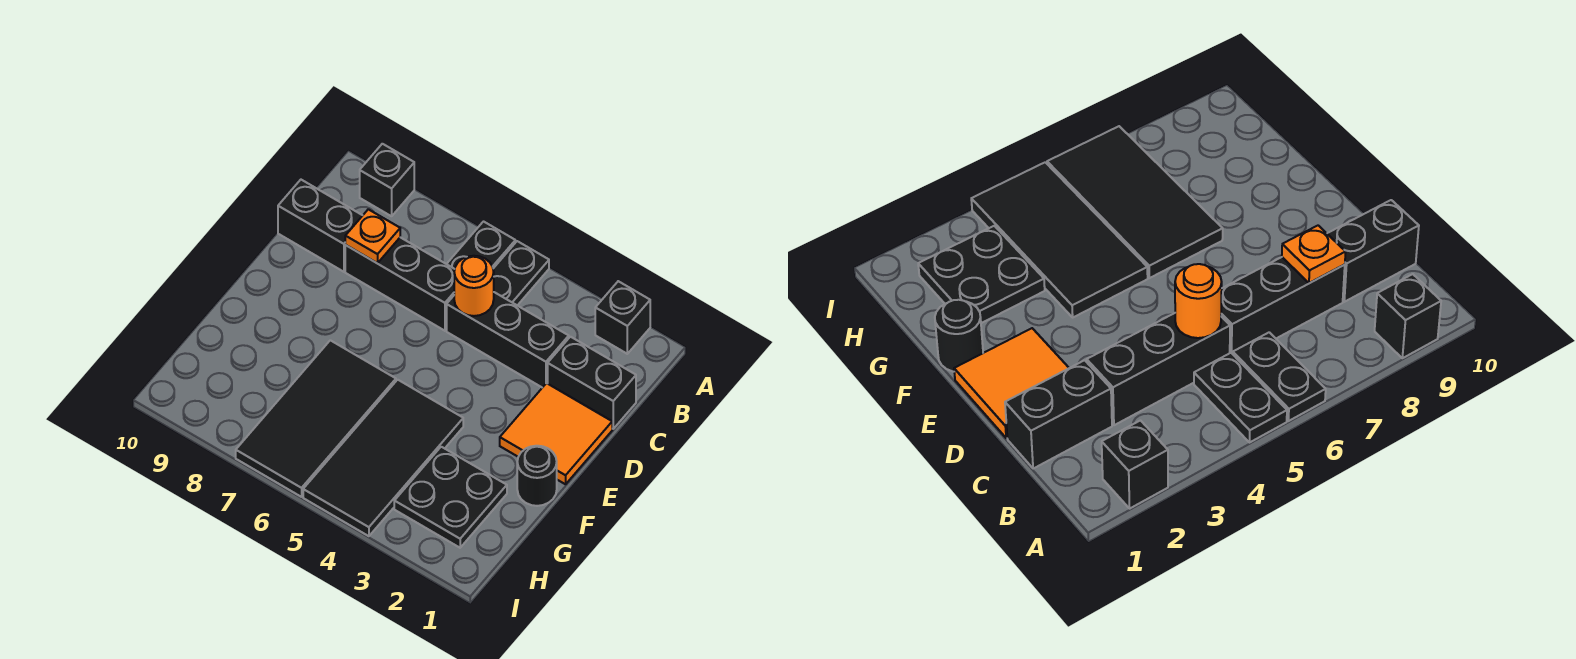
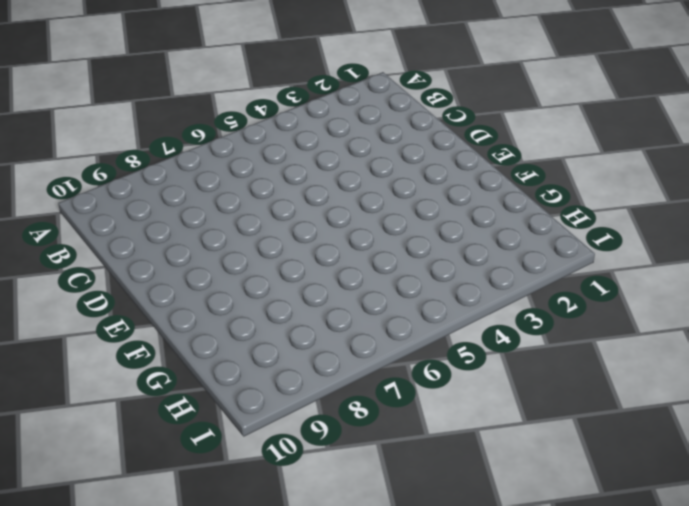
none -> black 1x1 brick [595,281,650,354]
none -> black 1x2 plate [493,241,549,305]
none -> black 1x2 plate [447,222,515,269]

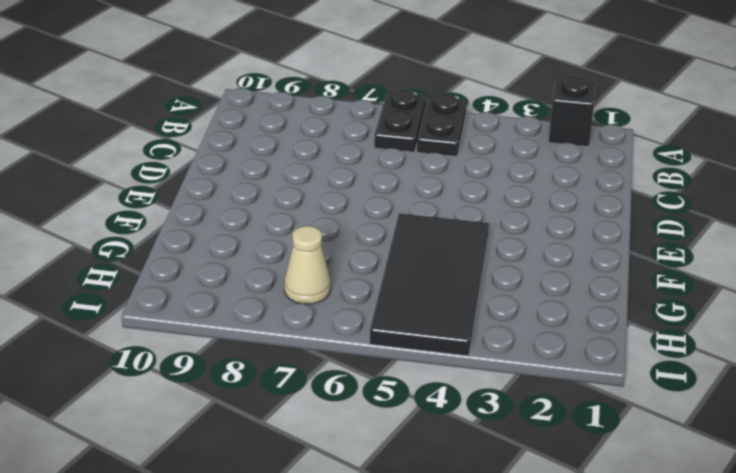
tan 1x1 cone [284,226,331,304] -> black 2x4 tile [236,340,396,497]
none -> black 1x1 brick [360,144,414,216]
none -> black 1x2 brick [548,337,636,429]
none -> black 1x3 brick [447,292,569,388]

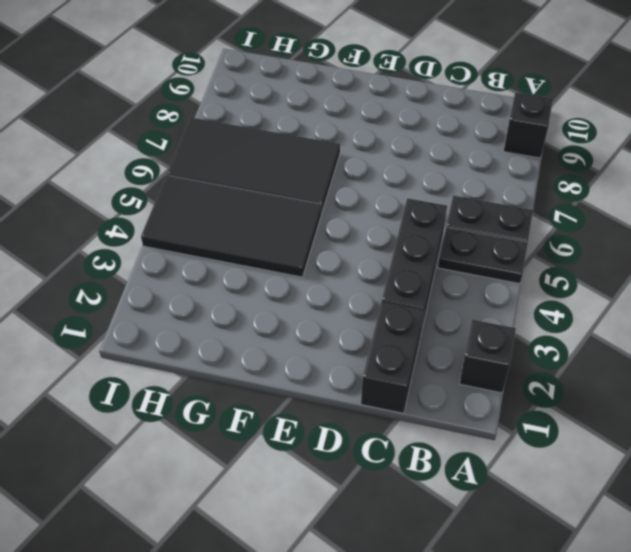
none -> black 1x3 brick [345,237,455,331]
none -> black 1x2 brick [278,180,363,272]
none -> orange 2x2 tile [500,383,612,484]

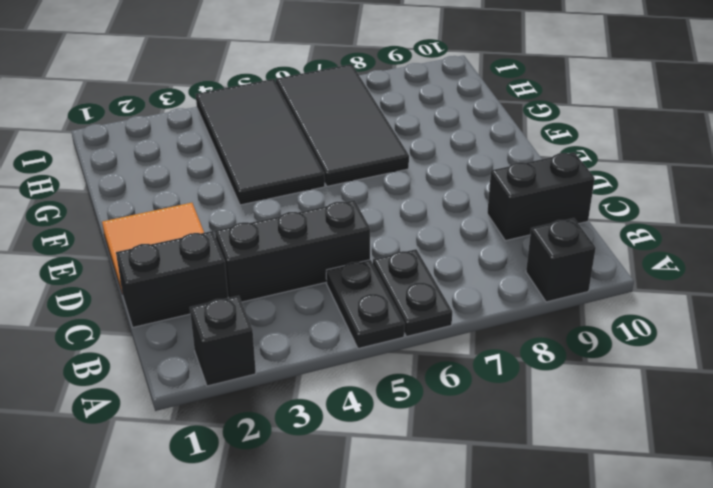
none -> black 1x3 brick [345,237,455,331]
none -> black 1x1 round brick [517,446,557,506]
none -> black 2x2 plate [394,447,507,548]

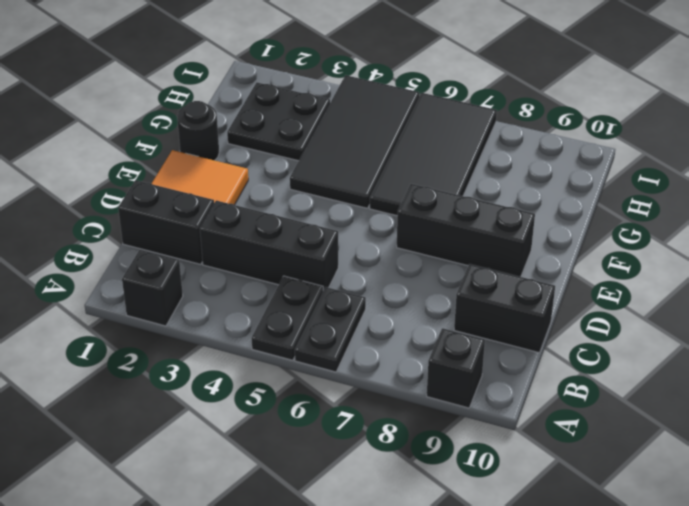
black 1x3 brick [397,184,535,277] -> black 1x3 brick moved to [345,237,455,331]
none -> orange 1x1 round brick [454,256,494,316]
none -> orange 1x1 plate [345,209,400,263]

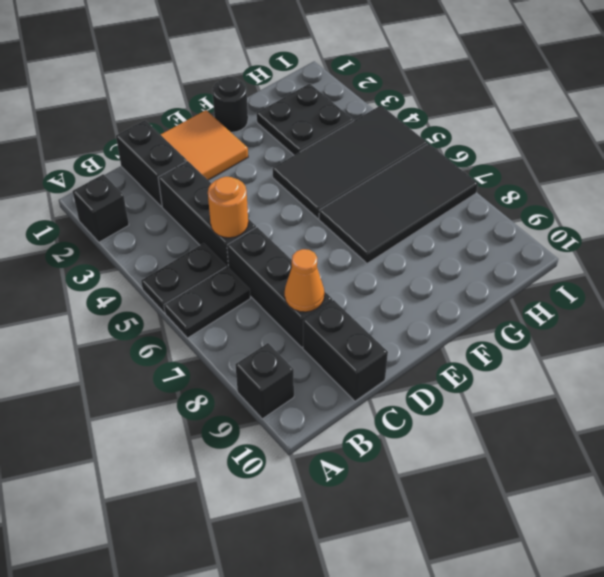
orange 1x1 cone [285,249,324,312] -> orange 1x1 plate [345,209,400,263]

